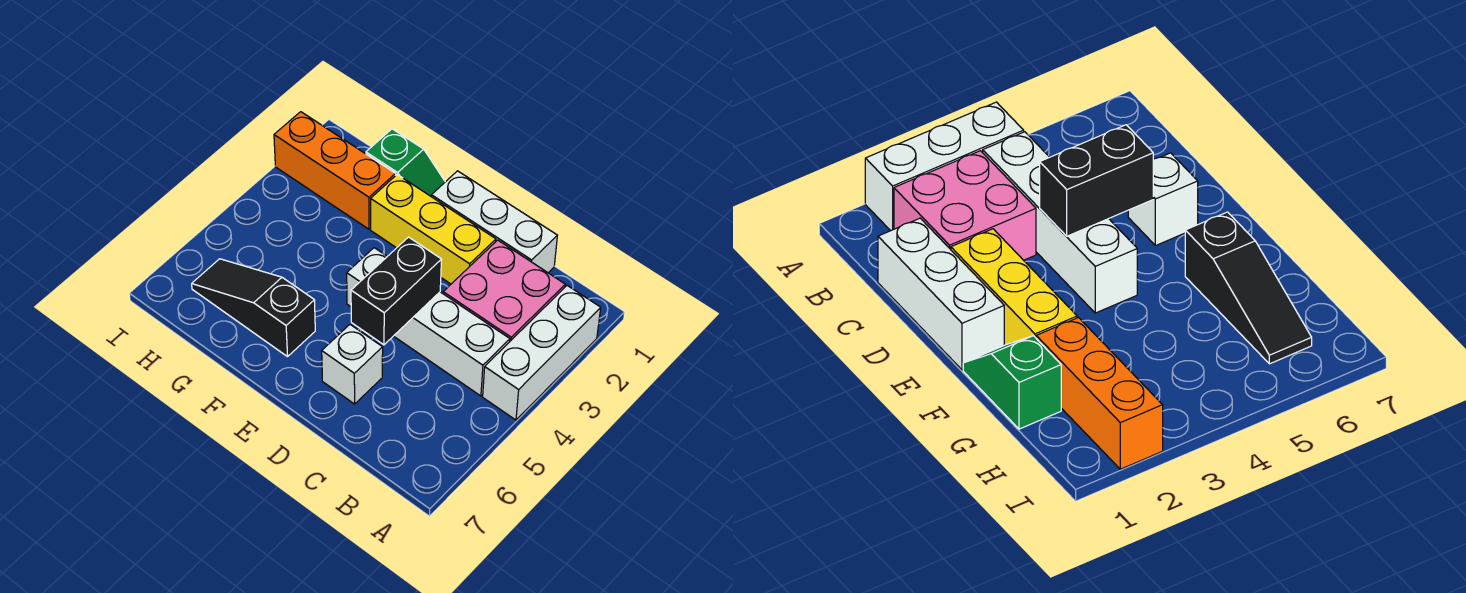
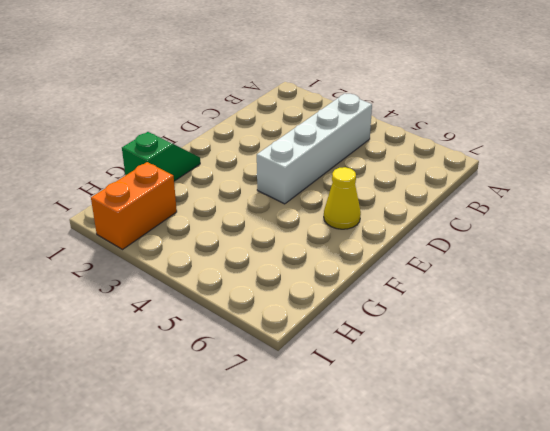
yellow 1x1 cone [324,167,361,229] -> none
orange 1x2 brick [91,162,177,249] -> orange 1x3 brick [274,112,396,229]
none -> white 1x3 brick [483,286,601,420]
none -> pink 2x2 brick [443,240,565,341]

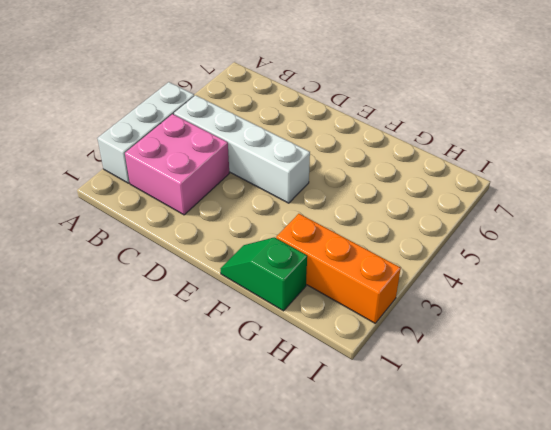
none -> white 1x3 brick [431,171,557,273]
none -> yellow 1x3 brick [371,175,496,284]

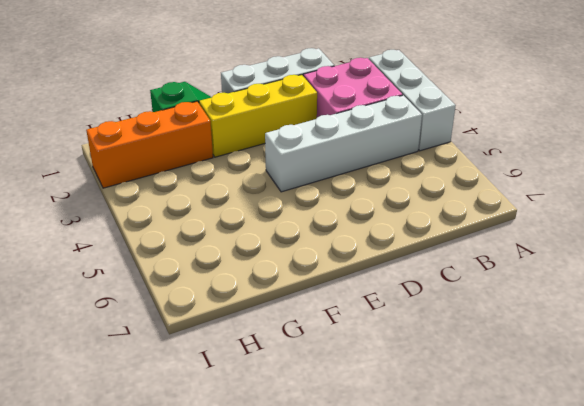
none -> white 1x1 brick [322,325,383,404]
none -> black 1x3 slope [192,259,315,357]

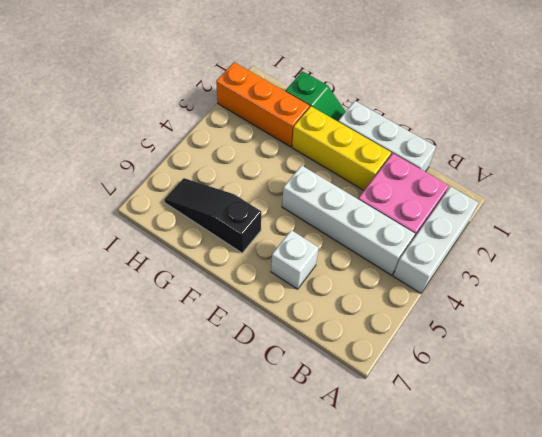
none -> black 1x2 brick [351,237,442,345]

